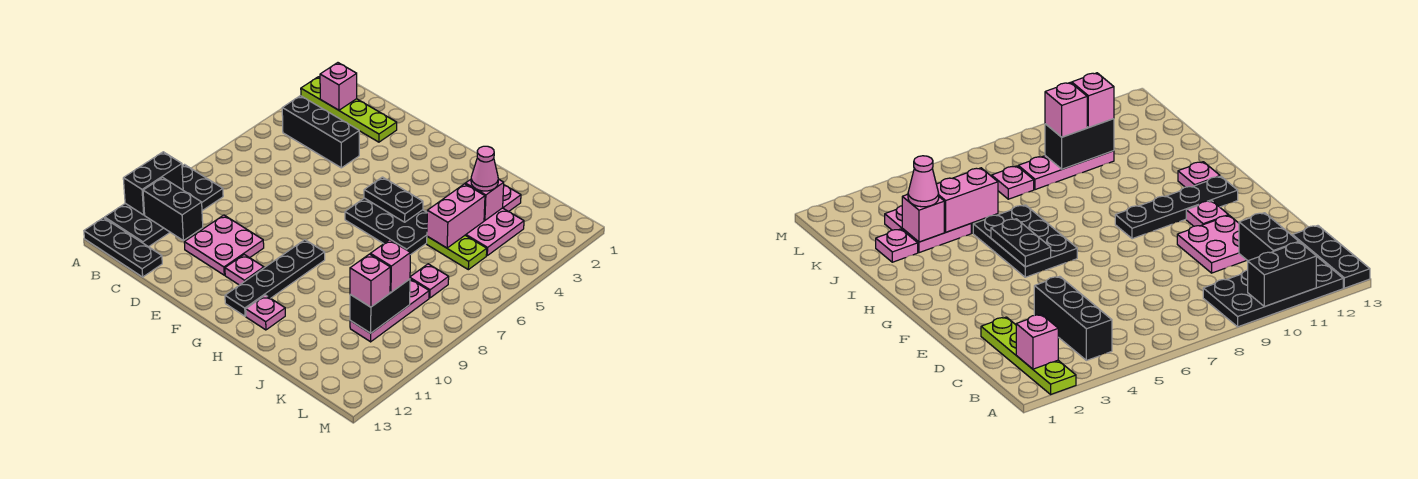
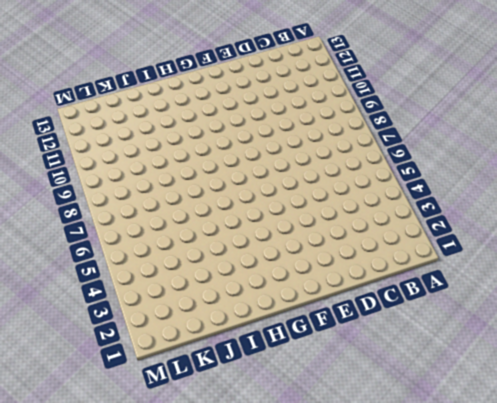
none -> lime 1x4 plate [301,77,397,142]
none -> black 2x4 plate [105,165,223,247]
none -> black 1x3 plate [84,218,162,277]

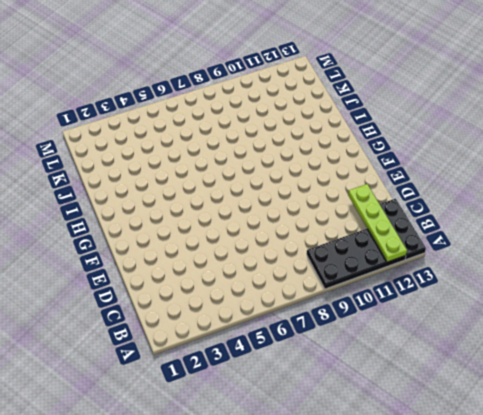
lime 1x4 plate [348,184,407,262] -> lime 1x4 plate moved to [301,77,397,142]
none -> black 1x3 brick [282,96,359,168]
none -> pink 2x2 plate [184,215,264,275]
none -> pink 1x1 plate [225,255,264,285]

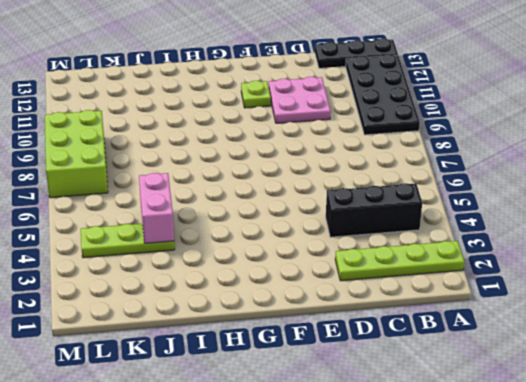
lime 1x1 plate [241,81,271,108] -> pink 1x1 plate [225,255,264,285]
lime 1x3 plate [81,224,175,258] -> pink 2x2 plate [466,208,524,255]
lime 2x3 brick [45,110,108,198] -> none
none -> black 2x3 plate [345,198,427,255]
none -> black 1x4 plate [225,240,325,316]
none -> pink 1x1 plate [246,295,285,330]

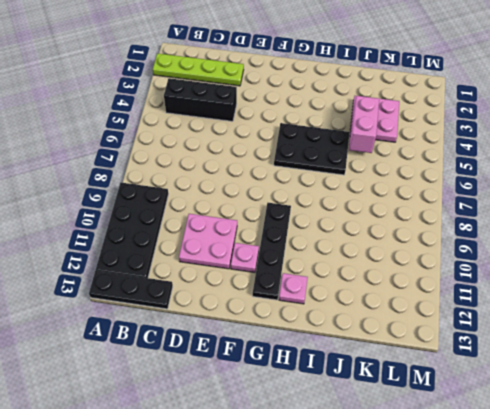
none -> pink 1x1 plate [503,185,521,212]
none -> lime 1x2 plate [427,235,487,270]
none -> pink 1x1 plate [410,264,449,298]

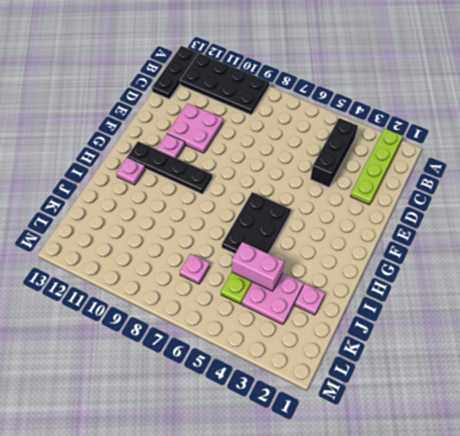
none -> pink 1x3 plate [350,279,429,342]
none -> black 1x2 brick [123,152,183,215]
none -> pink 1x1 brick [320,63,357,110]

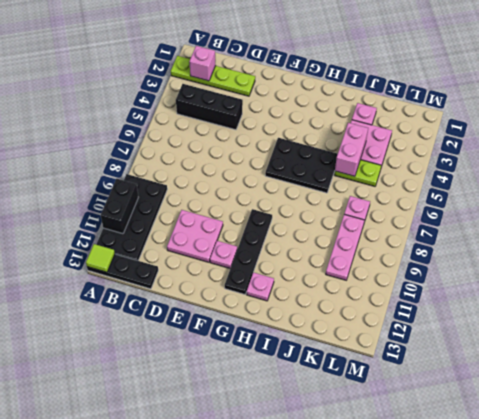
lime 1x1 tile [86,244,115,272] -> none
none -> black 1x2 brick [143,178,203,240]
none -> black 1x2 plate [364,177,423,222]
none -> pink 1x1 brick [465,179,504,220]

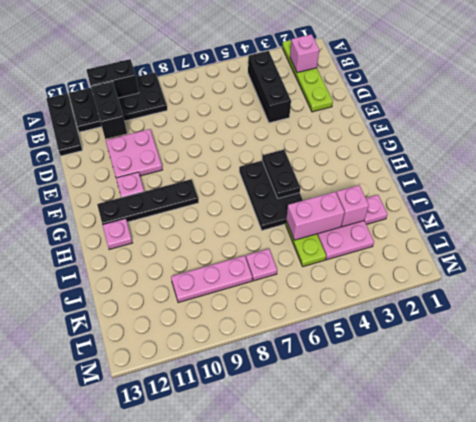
none -> black 1x2 brick [350,279,410,333]
none -> pink 1x1 cone [471,146,498,191]
none -> pink 1x1 brick [370,240,410,292]

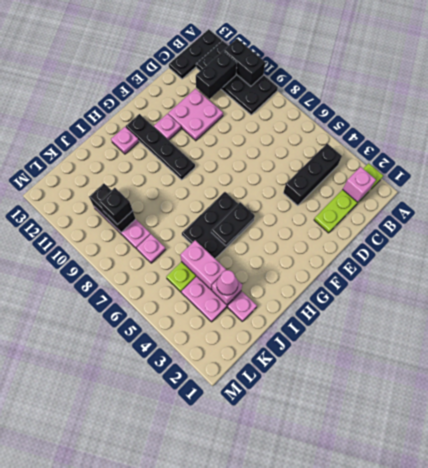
black 1x1 brick [99,188,133,224] -> pink 1x1 brick [370,240,410,292]
none -> pink 1x1 brick [350,254,390,307]

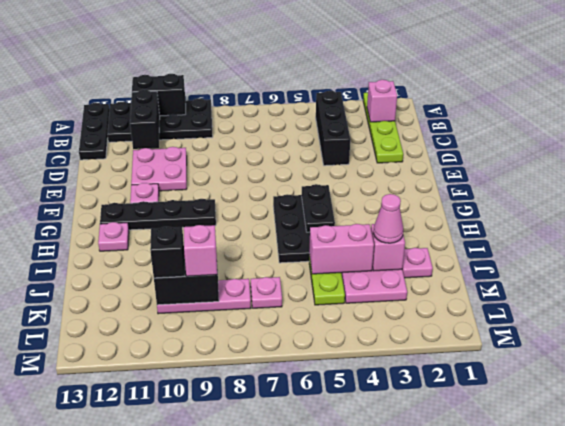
black 1x1 brick [150,227,185,278] -> pink 1x1 brick [350,254,390,307]

